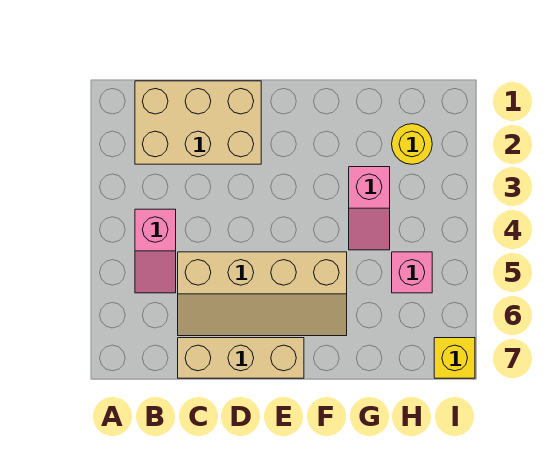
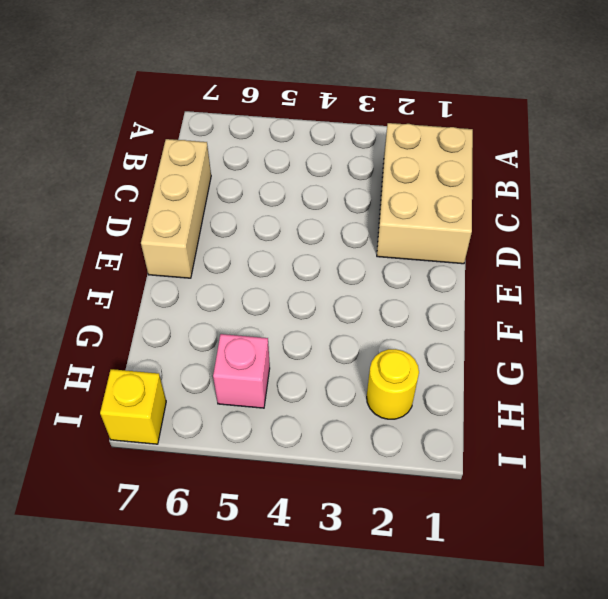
none -> pink 1x2 slope [135,209,176,293]
none -> tan 2x4 slope [178,252,347,336]

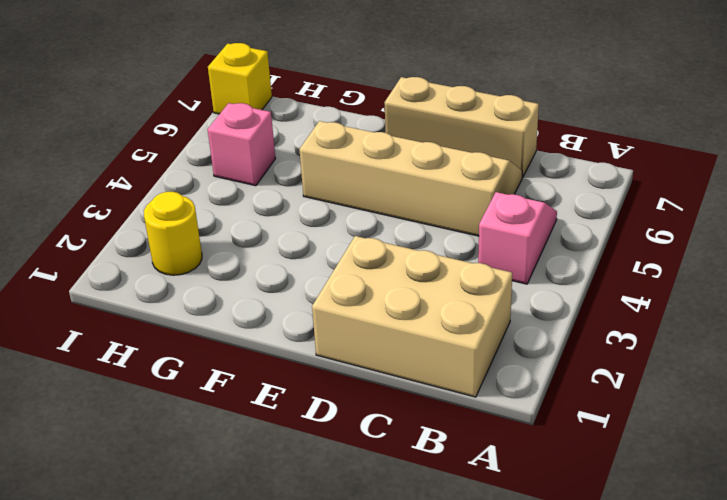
none -> pink 1x2 slope [349,167,390,250]

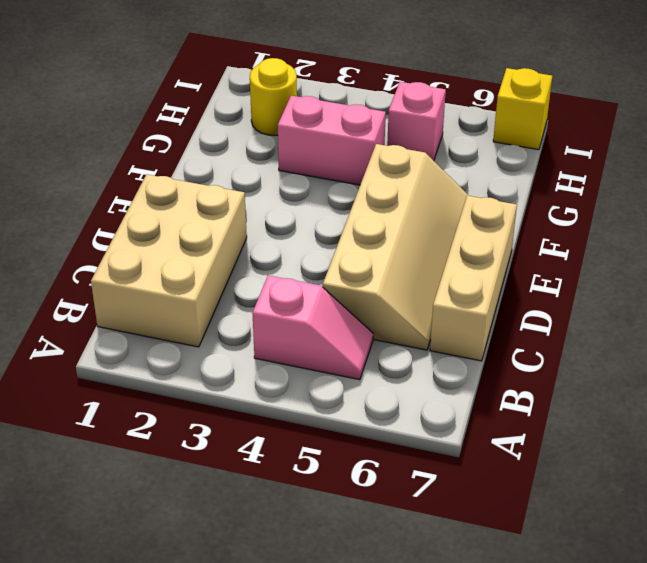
pink 1x2 brick [278,96,386,185] -> pink 1x2 slope [349,167,390,250]

